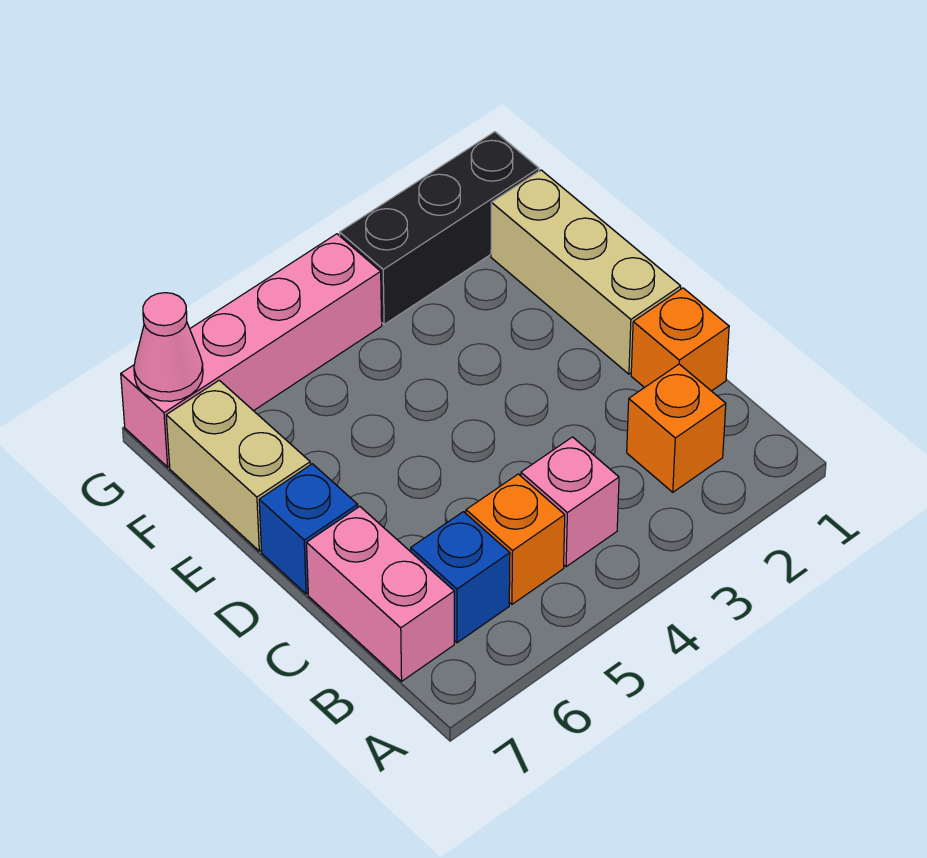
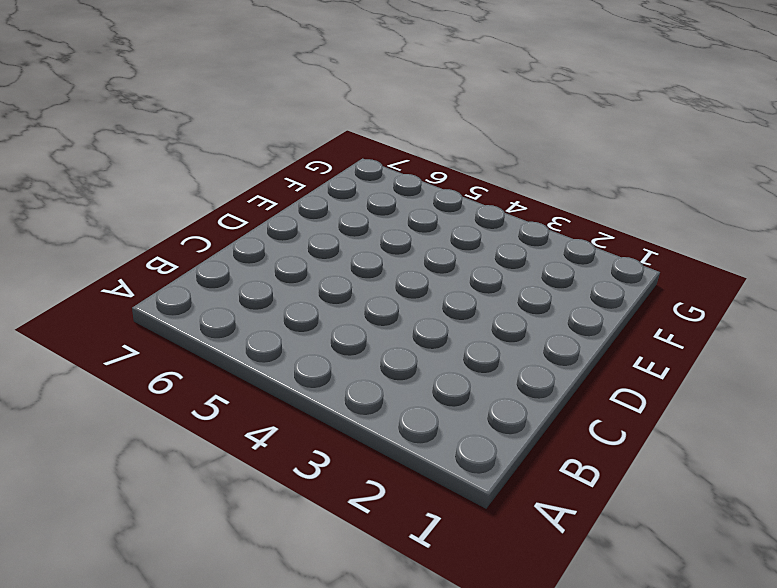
none -> orange 1x1 brick [627,364,726,492]
none -> pink 1x1 brick [521,437,619,567]
none -> orange 1x1 brick [466,474,565,604]

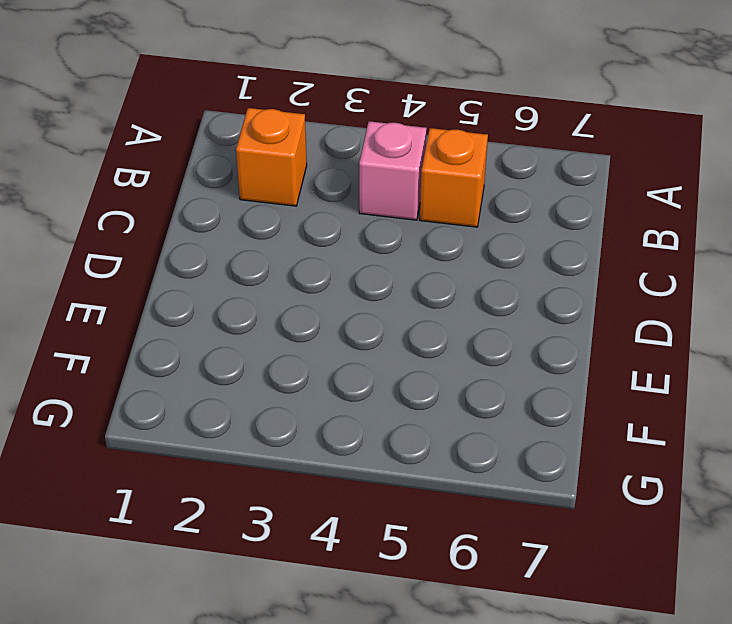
none -> blue 1x1 brick [411,512,510,643]
none -> pink 1x2 brick [307,506,454,681]
none -> orange 1x1 brick [631,288,729,391]

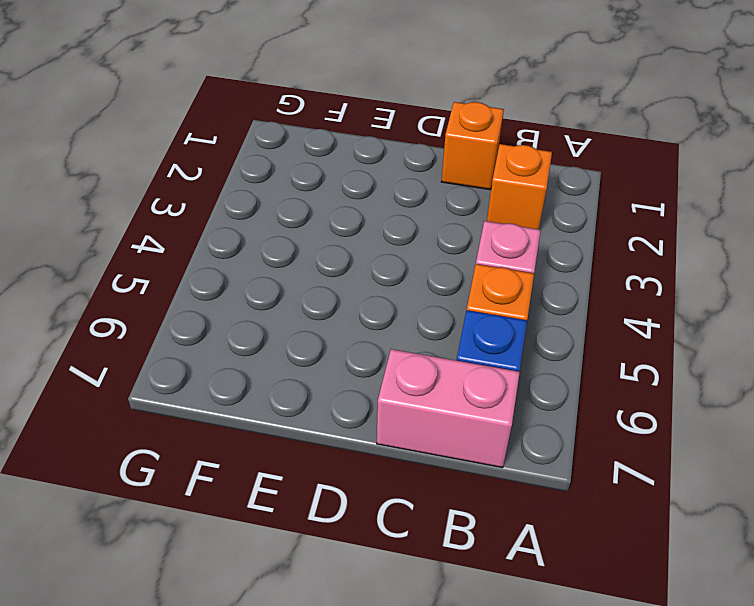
none -> tan 1x3 brick [491,170,681,374]
none -> blue 1x1 brick [259,464,358,594]
none -> tan 1x2 brick [166,380,310,551]

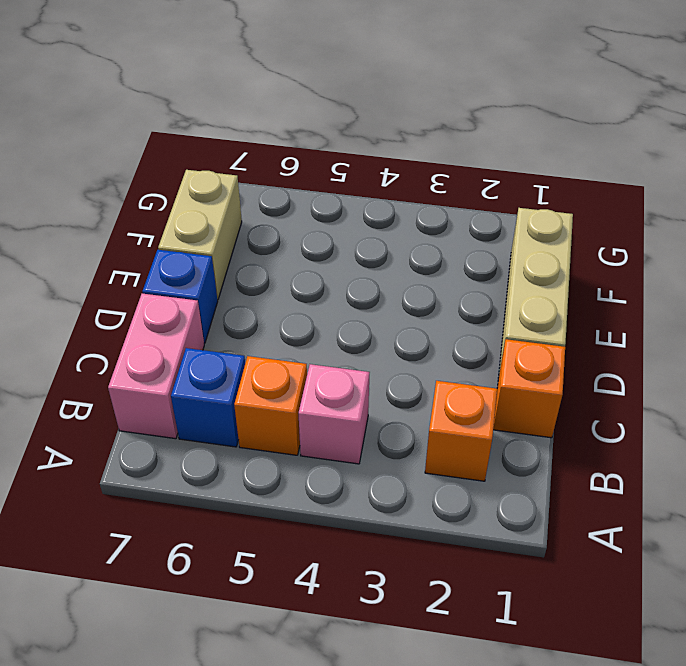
none -> black 1x3 brick [340,132,539,324]
none -> pink 1x4 brick [121,234,382,467]
none -> pink 1x1 cone [134,293,203,401]

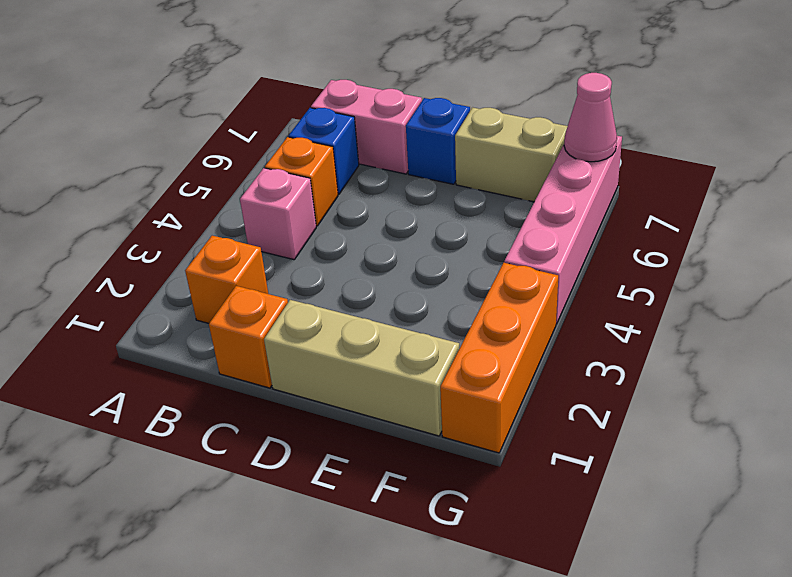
orange 1x3 brick [440,263,558,453] -> black 1x3 brick [340,132,539,324]

